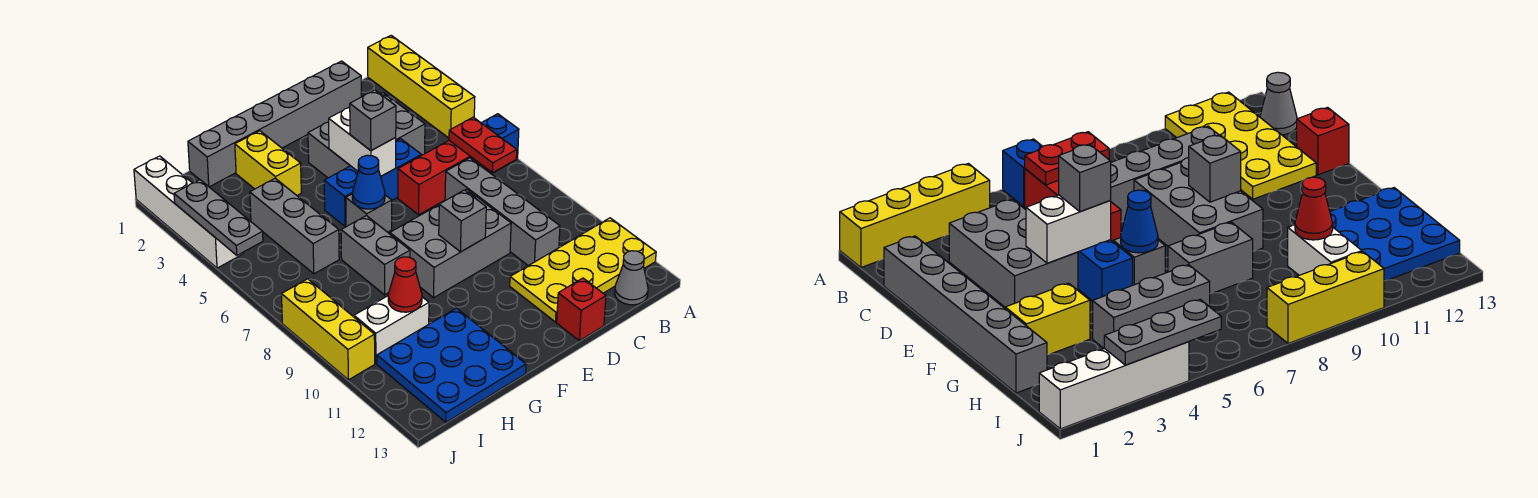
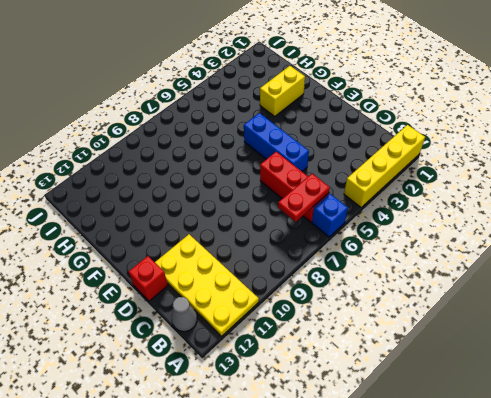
none -> grey 1x6 brick [188,61,361,187]
none -> grey 2x3 brick [308,93,425,178]
none -> grey 1x4 brick [445,158,560,266]

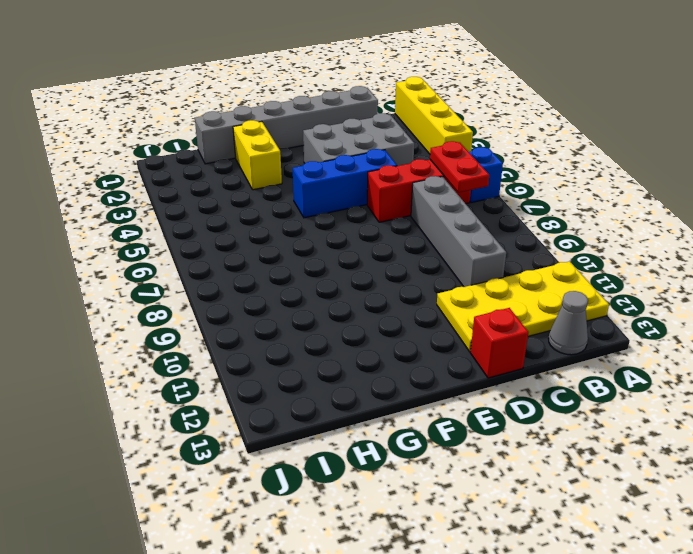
none -> grey 2x3 brick [390,189,511,298]
none -> grey 1x1 brick [346,194,392,232]
none -> grey 1x2 brick [341,216,410,295]

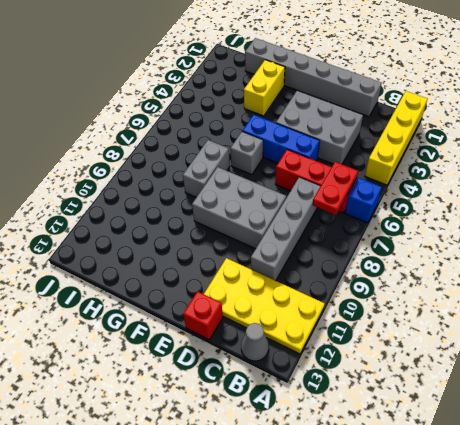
none -> blue 3x3 plate [377,308,526,422]
none -> grey 1x3 brick [250,178,339,274]
none -> white 1x2 brick [354,296,429,364]

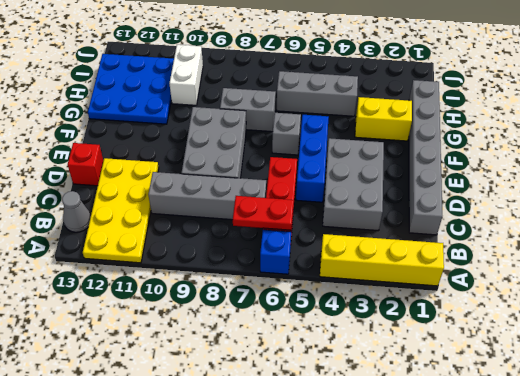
none -> white 1x4 brick [134,156,243,268]
none -> yellow 1x3 brick [281,279,375,380]
none -> white 1x2 brick [329,107,396,176]

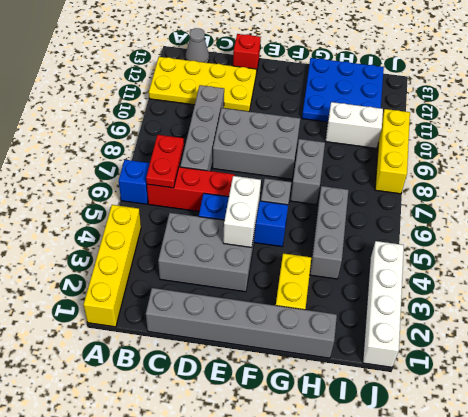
none -> grey 1x1 brick [439,190,486,252]
none -> blue 1x1 cone [352,155,385,209]
none -> red 1x1 cone [388,257,422,312]

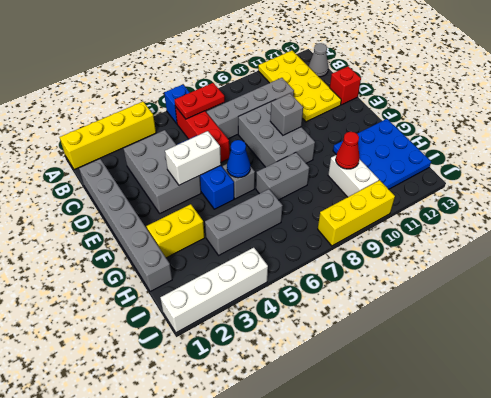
none -> grey 1x3 plate [174,180,263,255]
none -> grey 1x1 brick [350,90,396,151]

